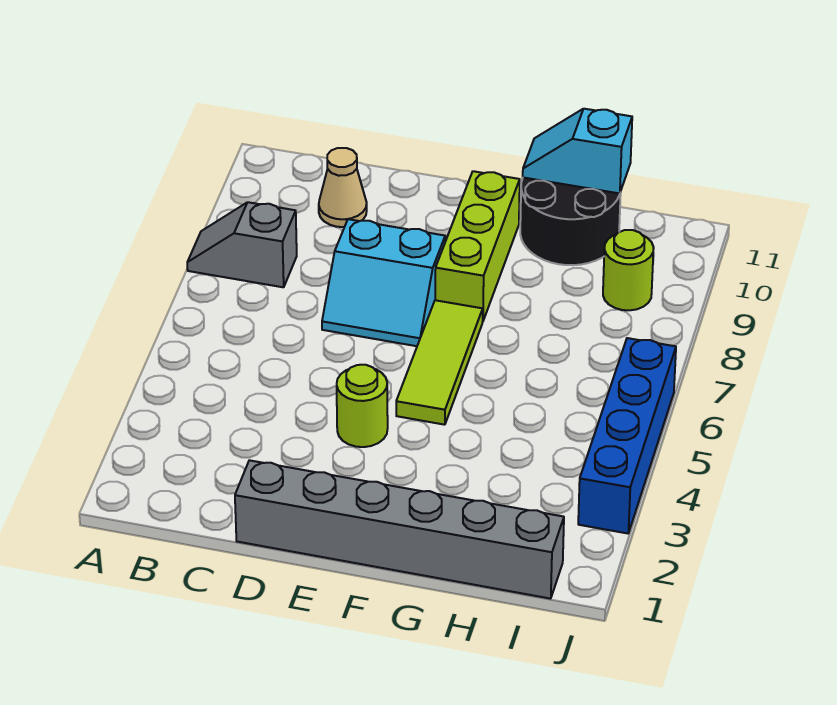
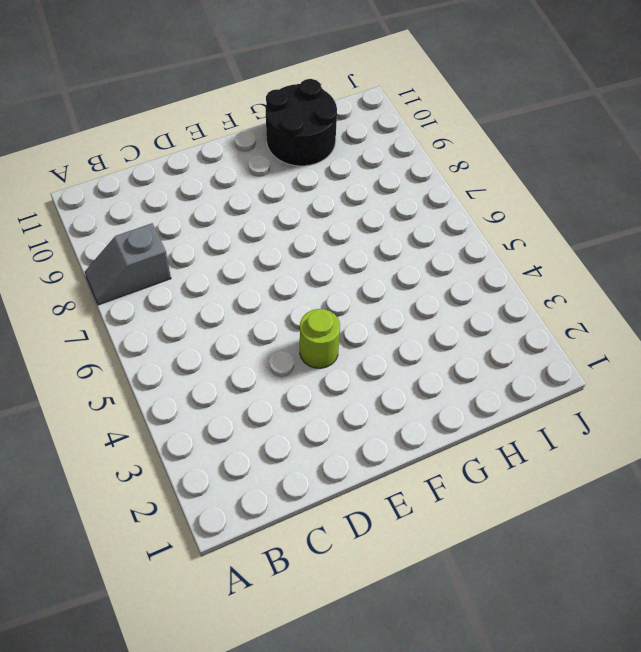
none -> tan 1x1 cone [319,148,367,227]
none -> grey 1x6 brick [235,460,564,599]

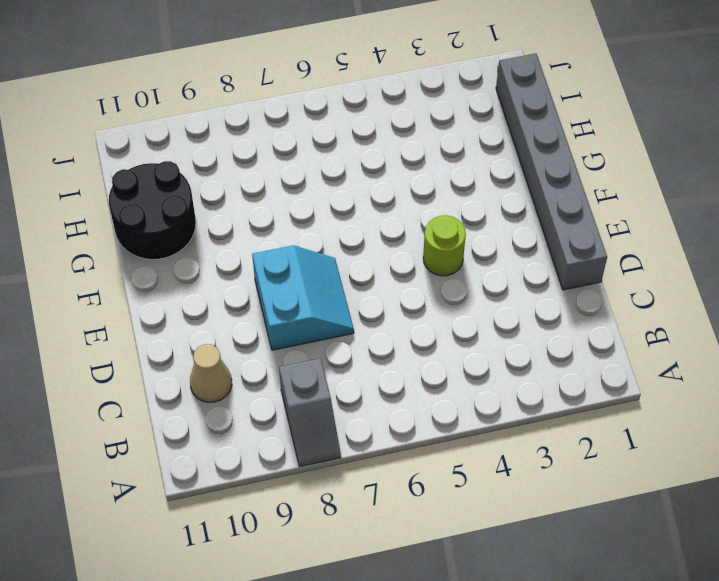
none -> lime 1x3 tile [396,300,483,425]
none -> lime 1x3 brick [435,171,520,321]

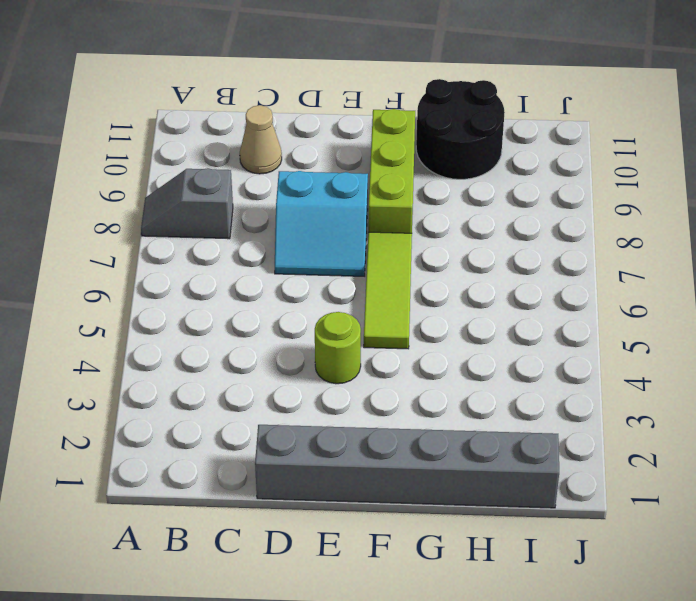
none -> lime 1x1 round brick [603,230,654,310]
none -> blue 1x4 brick [578,338,676,533]

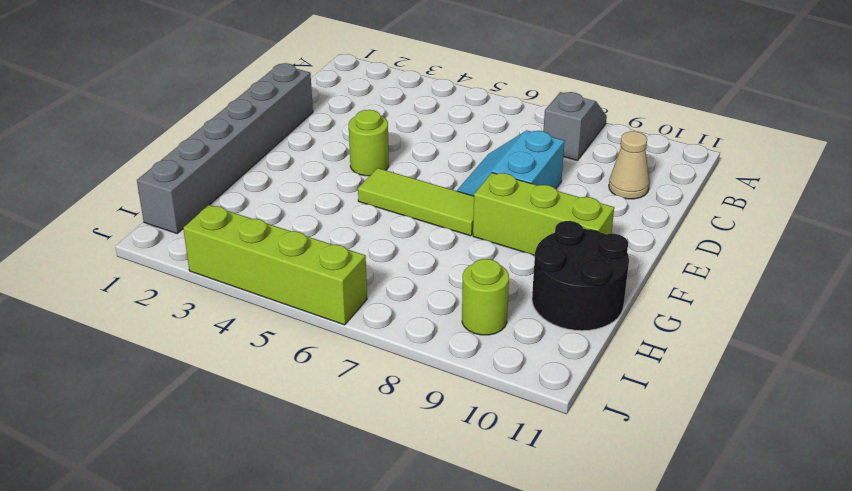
lime 1x4 brick [183,205,367,325] -> blue 1x4 brick [578,338,676,533]
none -> cyan 1x2 slope [523,109,632,193]

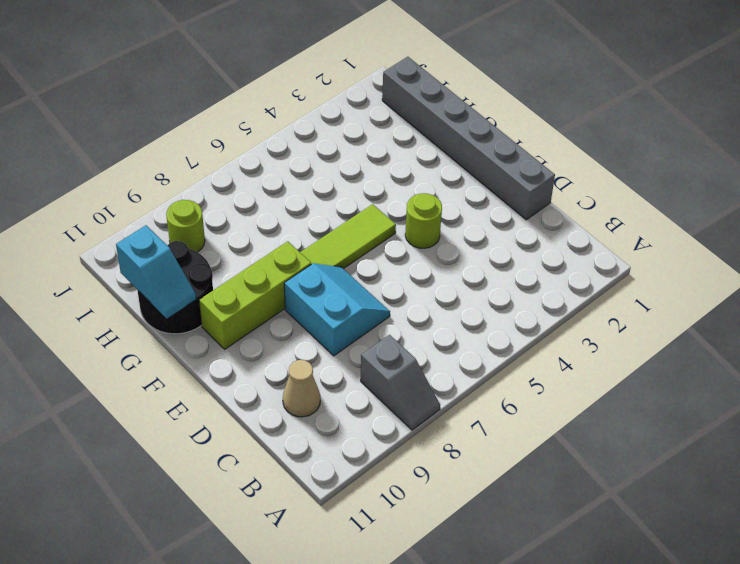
none -> blue 1x4 brick [578,338,676,533]

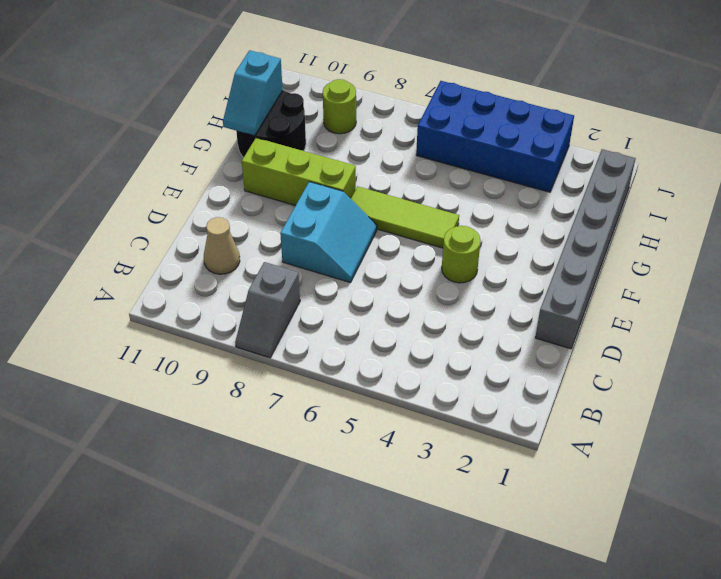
blue 2x4 brick [416,81,574,192] -> blue 1x4 brick [578,338,676,533]

